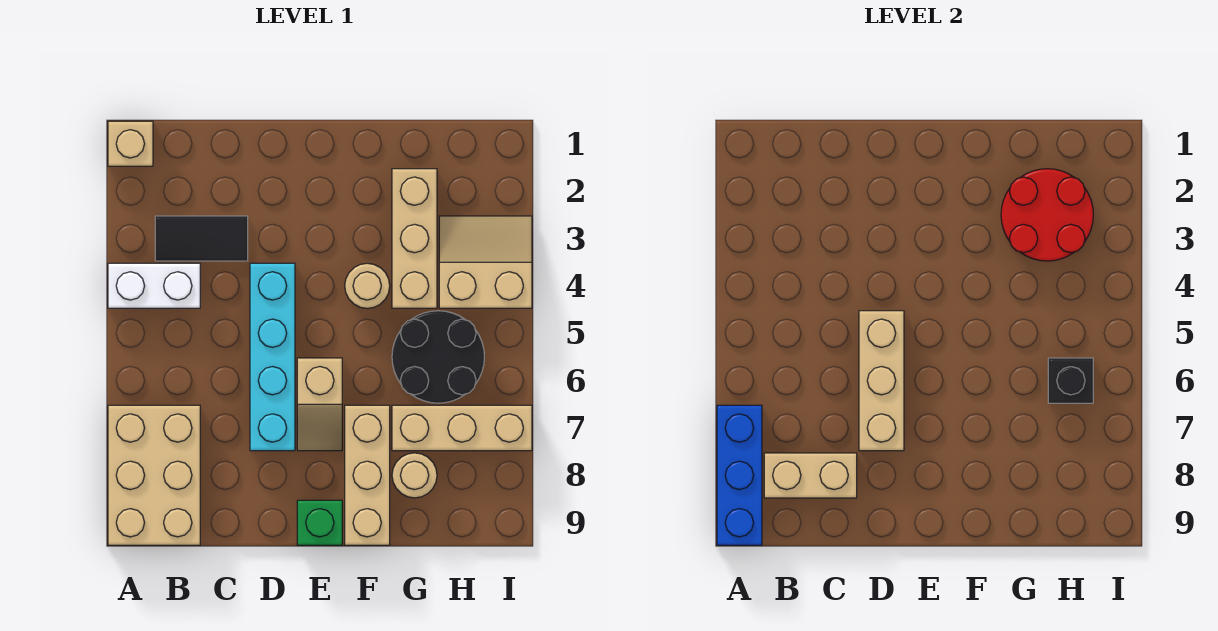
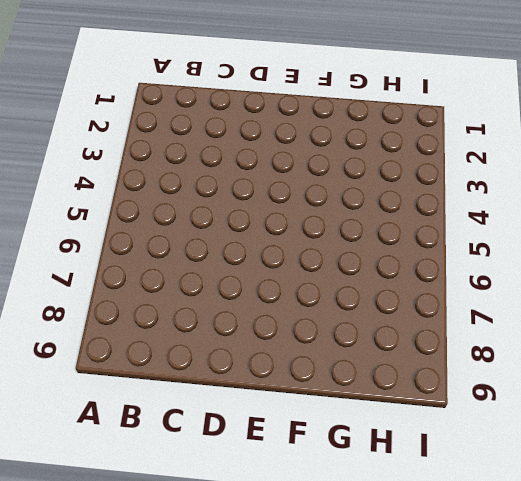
none -> tan 1x1 brick [108,121,153,166]
none -> white 1x2 brick [108,263,200,308]
none -> tan 2x3 brick [108,405,200,545]

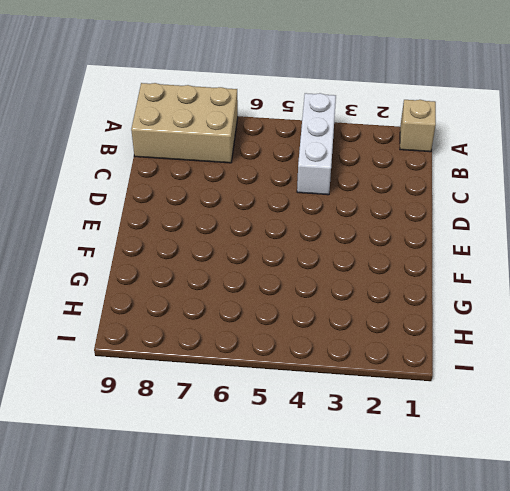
white 1x3 brick [297,93,336,195] -> white 1x2 brick [108,263,200,308]
none -> black 1x2 tile [155,216,248,261]
none -> cyan 1x4 brick [250,263,295,451]
none -> tan 1x2 slope [297,358,342,451]

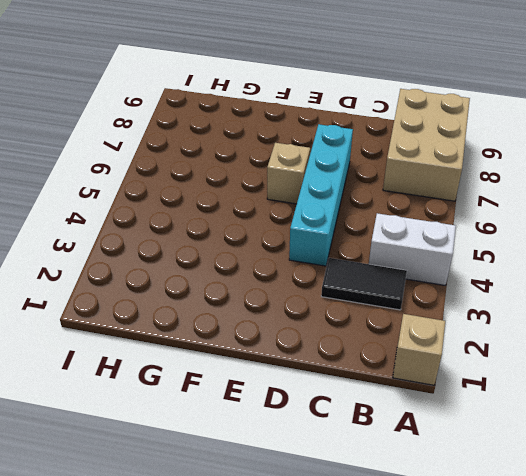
none -> green 1x1 brick [297,500,342,545]
none -> tan 1x1 round brick [345,263,390,308]
none -> tan 1x3 brick [345,405,390,545]

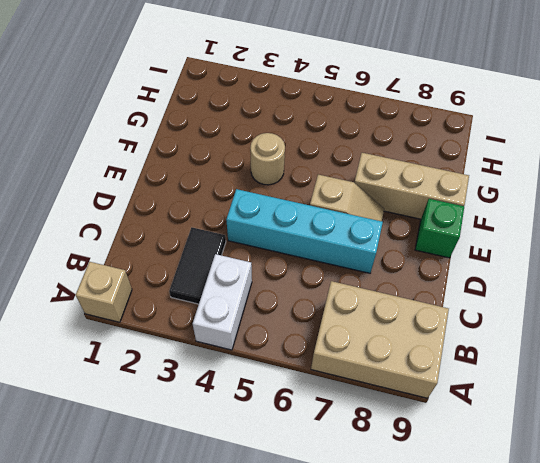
none -> tan 1x3 brick [392,169,437,308]
none -> black 2x2 round brick [392,311,484,403]
none -> tan 1x3 brick [392,405,532,451]

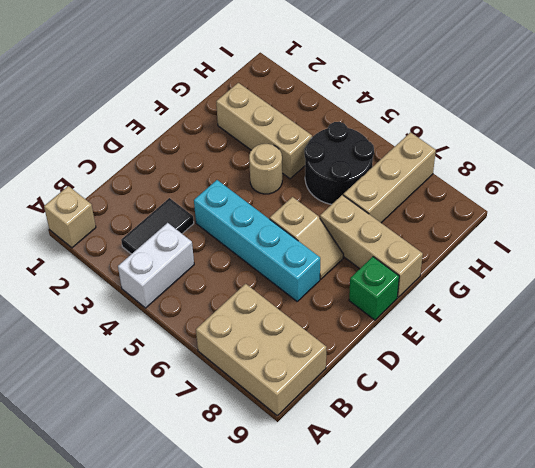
none -> tan 1x1 round brick [392,453,437,498]
none -> tan 2x2 slope [439,216,532,308]
none -> blue 1x3 brick [717,405,762,545]

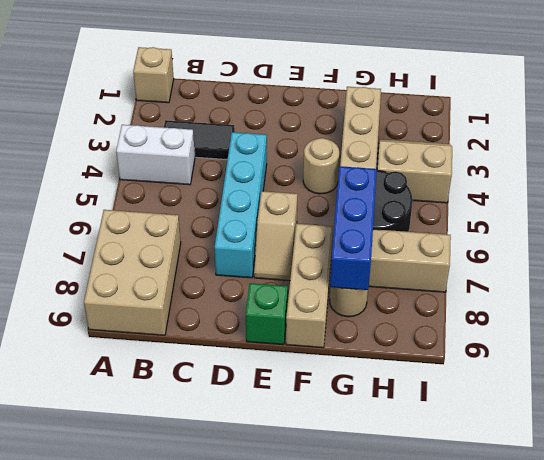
blue 1x3 brick [330,166,377,290] -> blue 1x3 brick moved to [717,405,762,545]
none -> tan 1x2 brick [764,453,857,498]
none -> tan 1x3 brick [859,311,904,451]
none -> red 2x2 round brick [1001,169,1093,261]

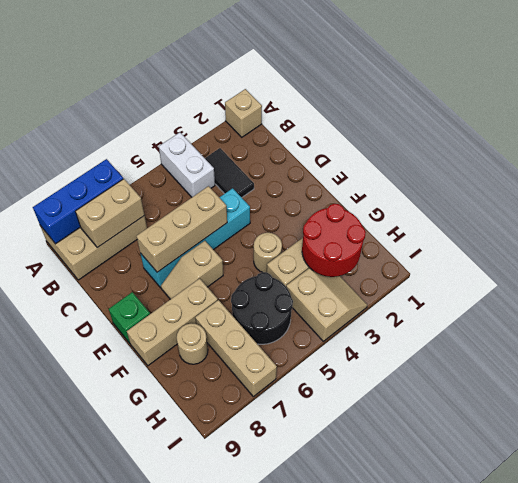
tan 1x2 brick [76,179,144,248] -> tan 1x2 brick turned to [764,453,857,498]
none -> black 1x1 brick [1048,358,1093,403]

